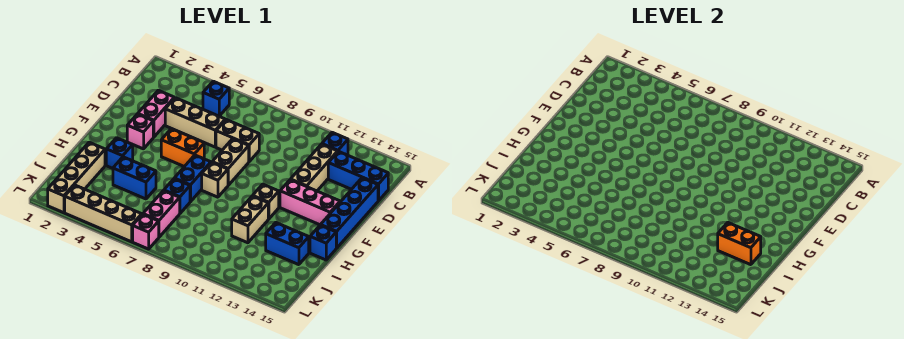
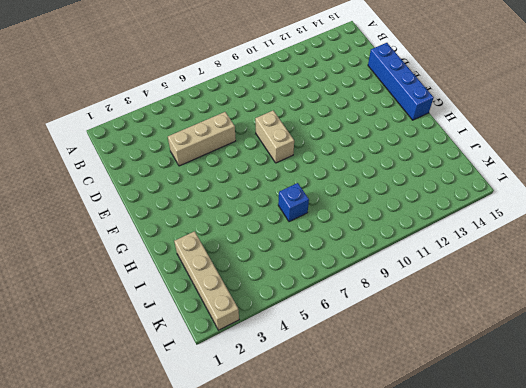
none -> blue 1x1 brick [203,81,229,116]
none -> blue 1x1 brick [322,132,348,155]
none -> tan 1x3 brick [291,144,338,191]

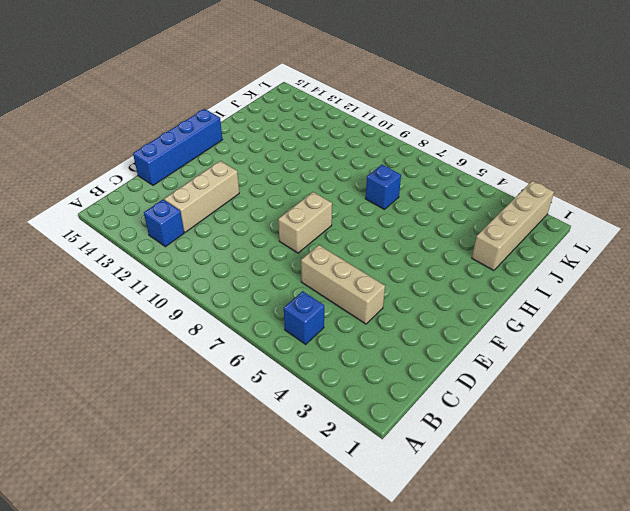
none -> blue 1x3 brick [328,152,388,201]
none -> pink 1x2 brick [138,90,174,137]
none -> tan 1x2 brick [216,120,259,161]

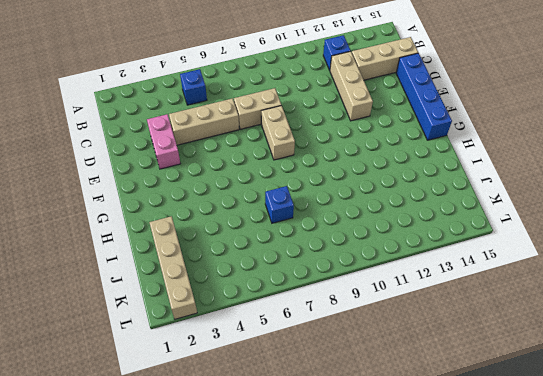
tan 1x3 brick [352,37,418,80] -> blue 1x3 brick [328,152,388,201]
none -> pink 1x1 brick [127,114,153,149]
none -> orange 1x2 brick [161,129,204,167]
none -> pink 1x3 brick [280,180,340,225]

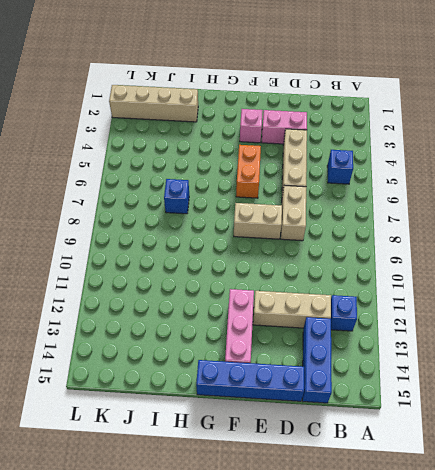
none -> blue 1x2 brick [174,155,211,202]
none -> tan 1x1 brick [202,162,228,197]
none -> tan 1x1 brick [253,184,279,219]

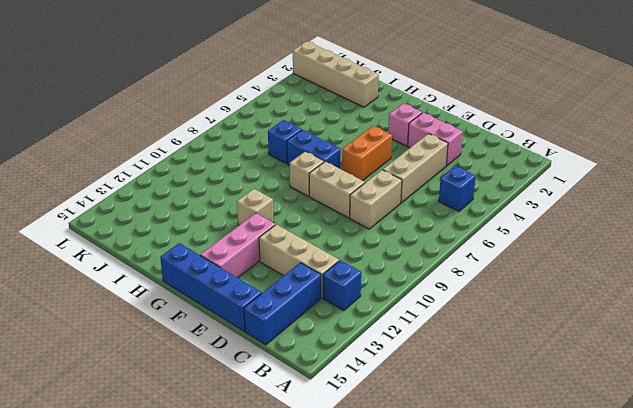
none -> blue 1x1 brick [106,138,133,168]
none -> tan 1x2 brick [232,196,268,243]
none -> blue 1x1 brick [310,225,336,260]

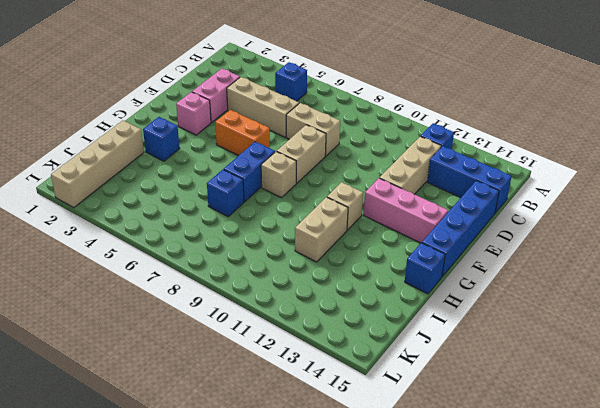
none -> blue 1x2 brick [113,157,156,199]
none -> blue 1x2 brick [266,223,309,265]
none -> pink 1x2 brick [143,191,180,237]

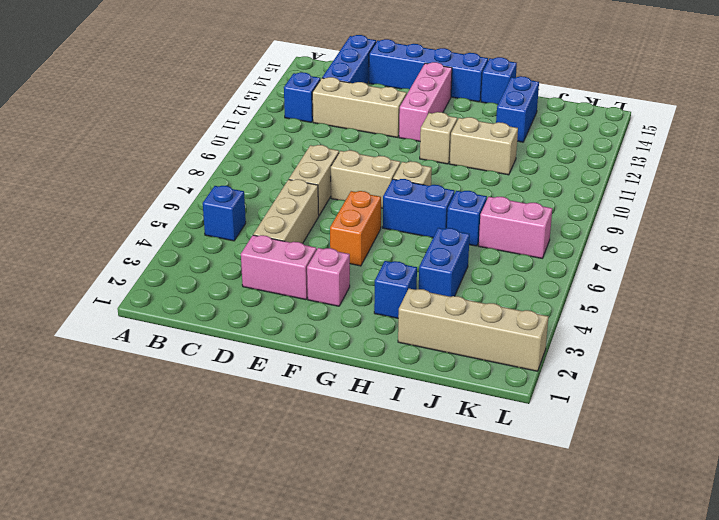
none -> tan 1x4 brick [65,185,142,242]
none -> pink 1x1 brick [133,214,159,249]
none -> orange 1x2 brick [718,223,761,265]

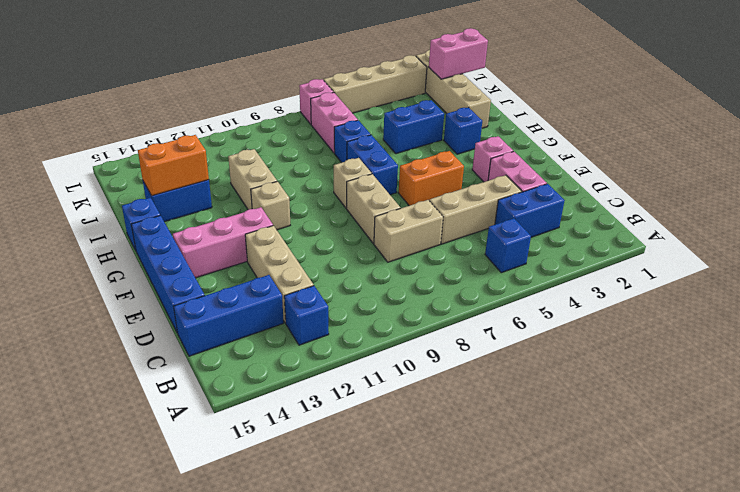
blue 1x2 brick [495,184,565,237] -> none
pink 1x2 brick [429,28,488,79] -> none

